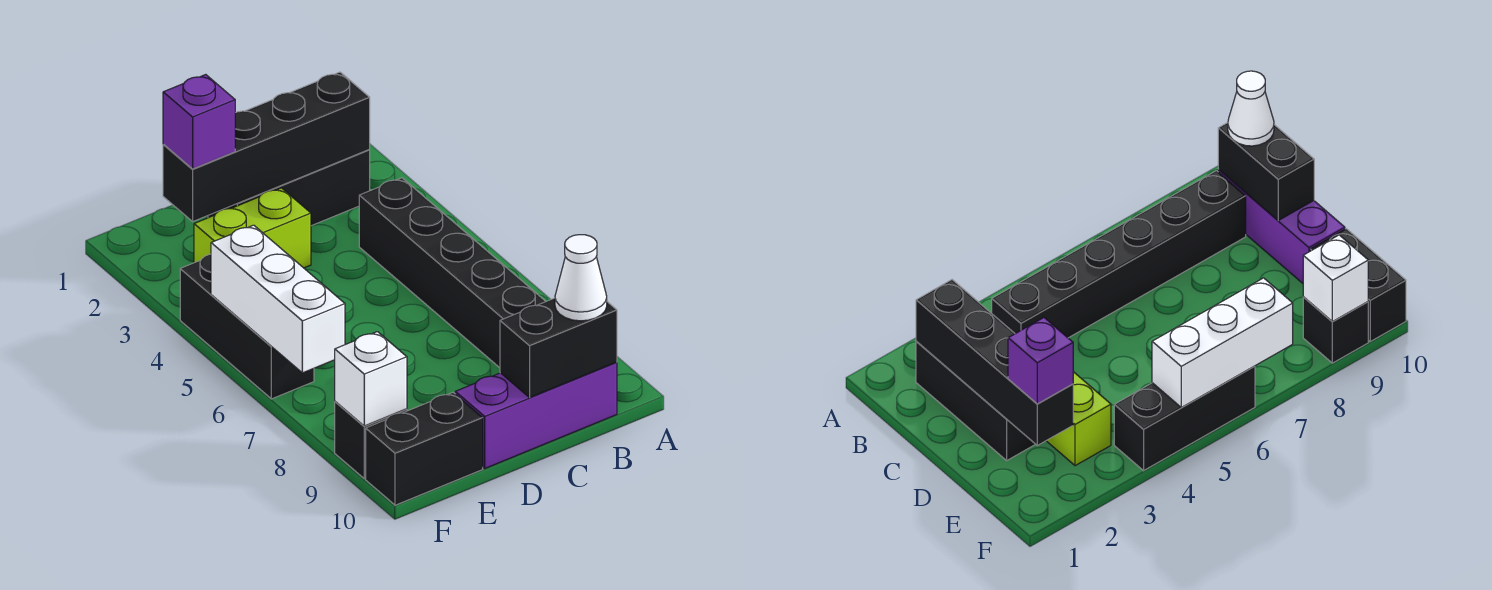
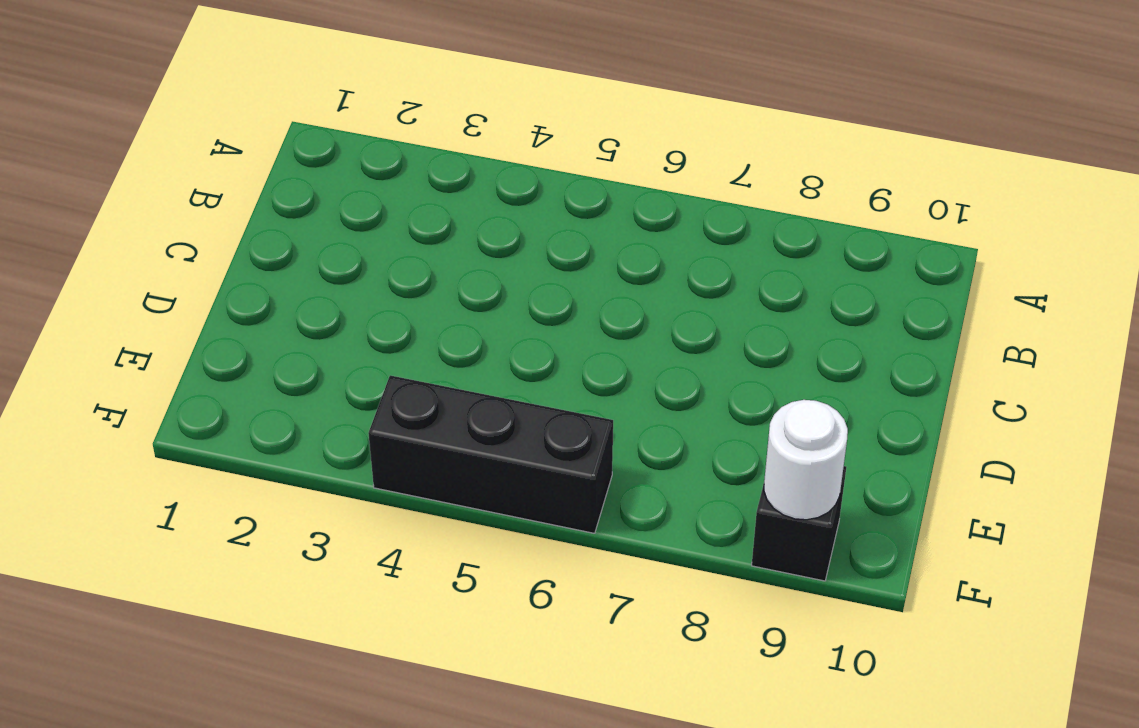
white 1x1 round brick [764,400,848,520] -> white 1x1 brick [335,332,407,426]
none -> black 1x3 brick [208,150,370,226]
none -> black 1x6 brick [359,178,546,368]
none -> purple 1x3 brick [455,362,617,468]

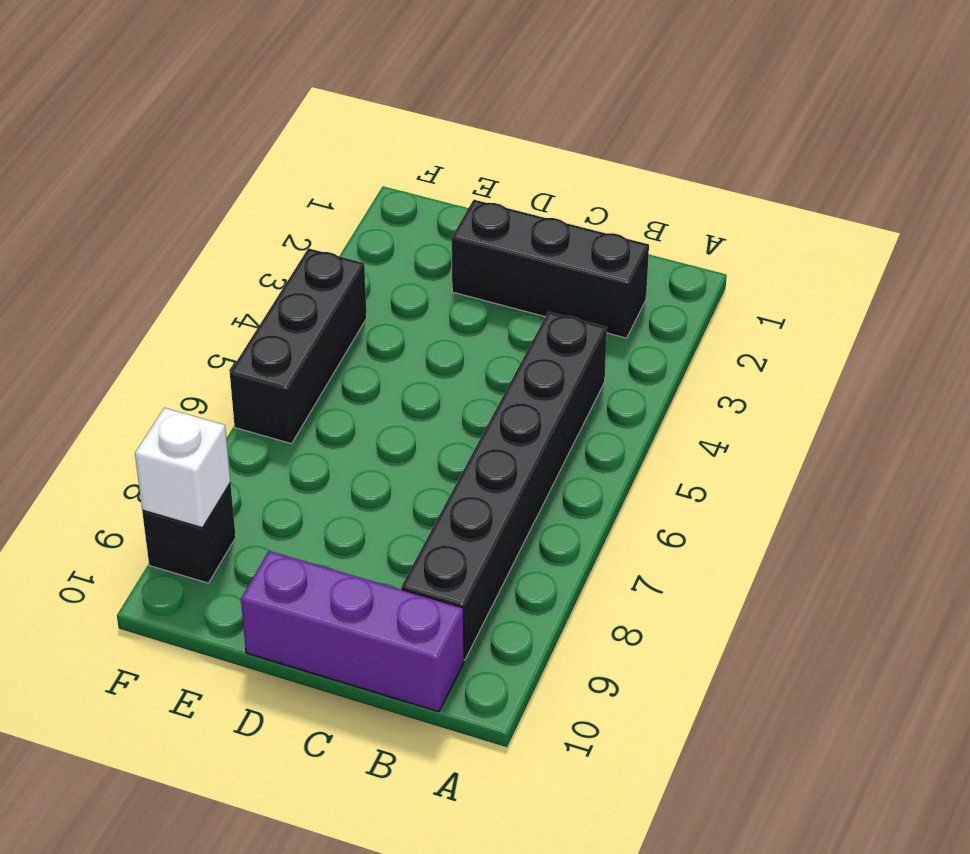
none -> lime 1x2 brick [194,188,311,268]
none -> black 1x2 brick [366,393,483,505]
none -> black 1x4 brick [163,72,370,221]

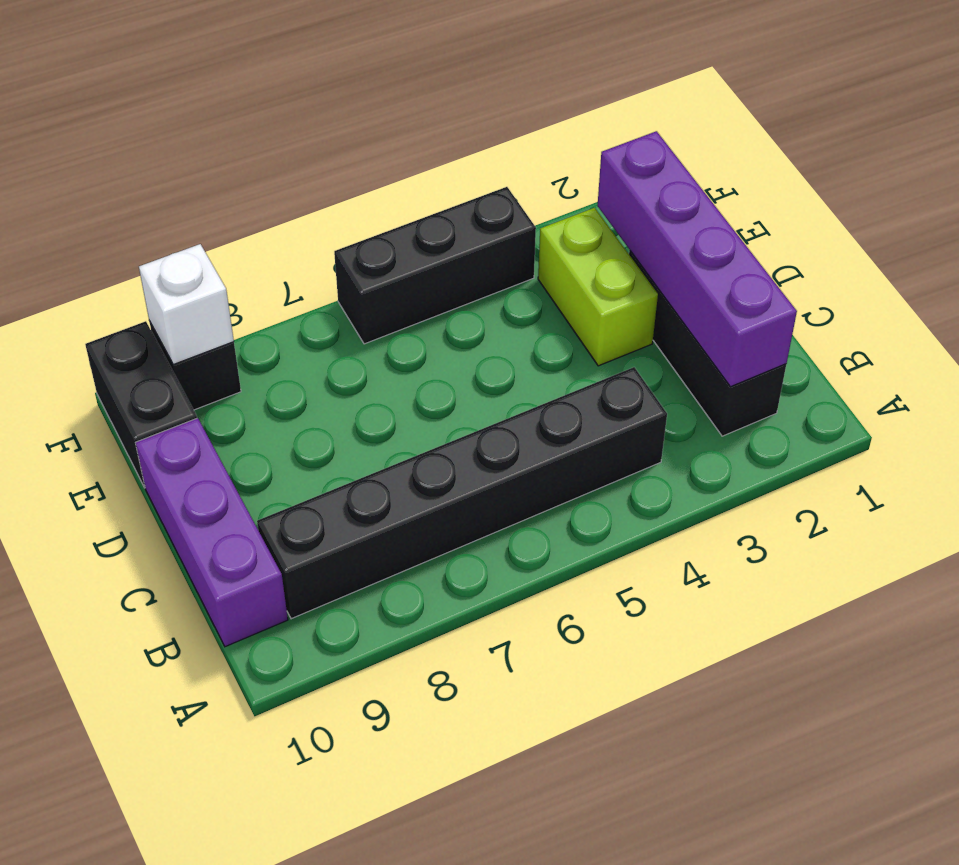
purple 1x4 brick [597,131,797,387] -> black 1x4 brick [163,72,370,221]
none -> black 1x2 brick [500,298,617,398]
none -> white 1x3 brick [211,225,345,373]
none -> white 1x1 cone [555,235,607,321]

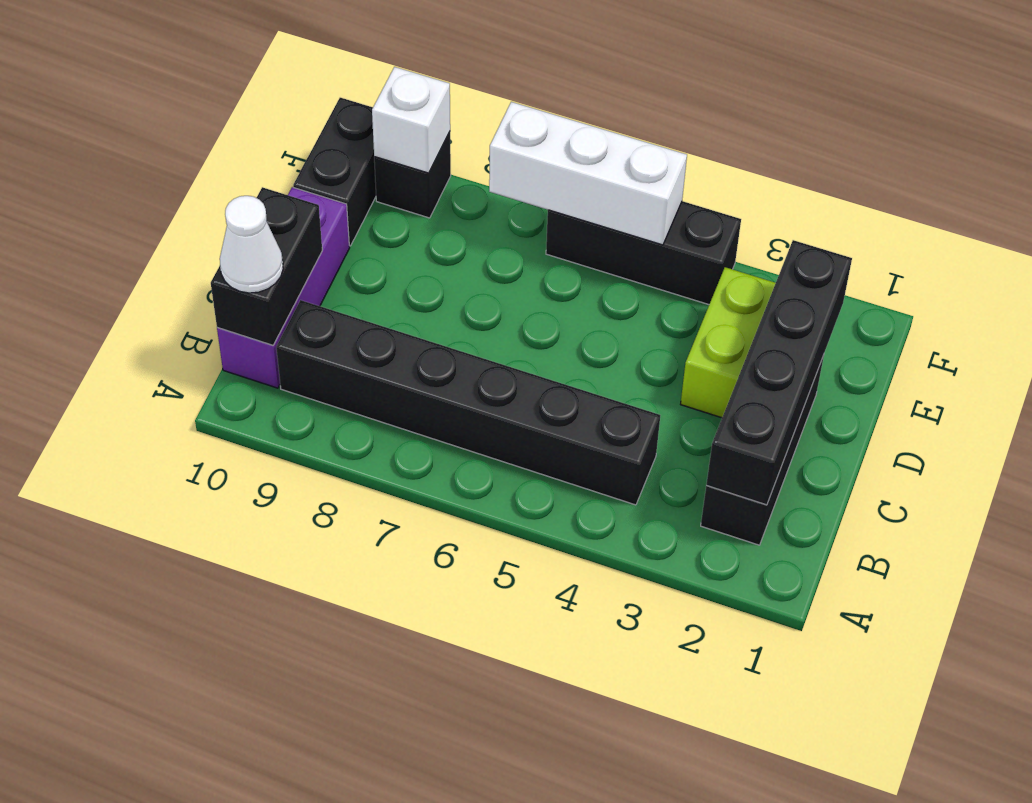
none -> purple 1x1 brick [163,75,235,169]

